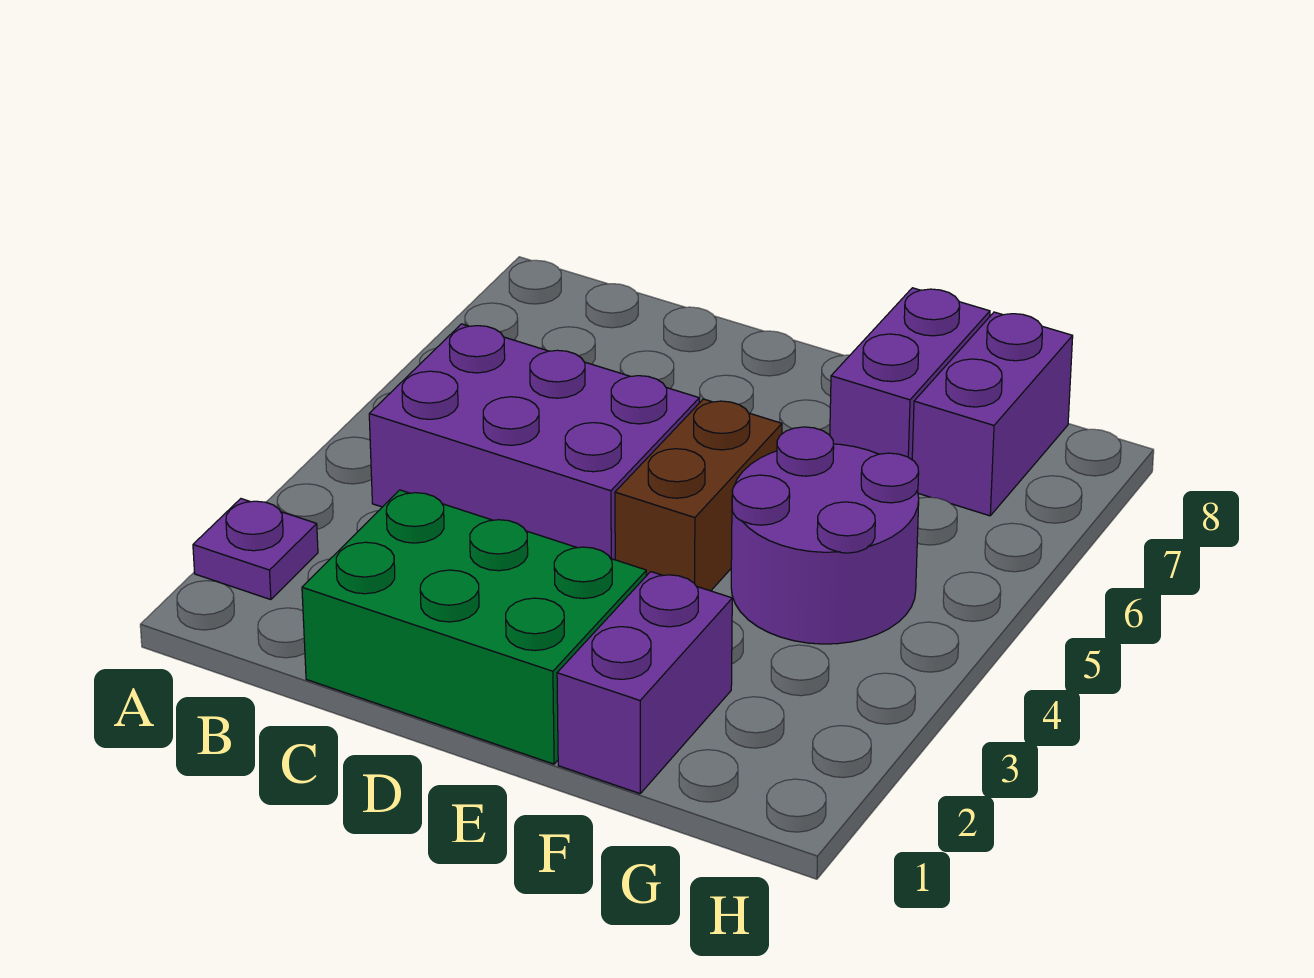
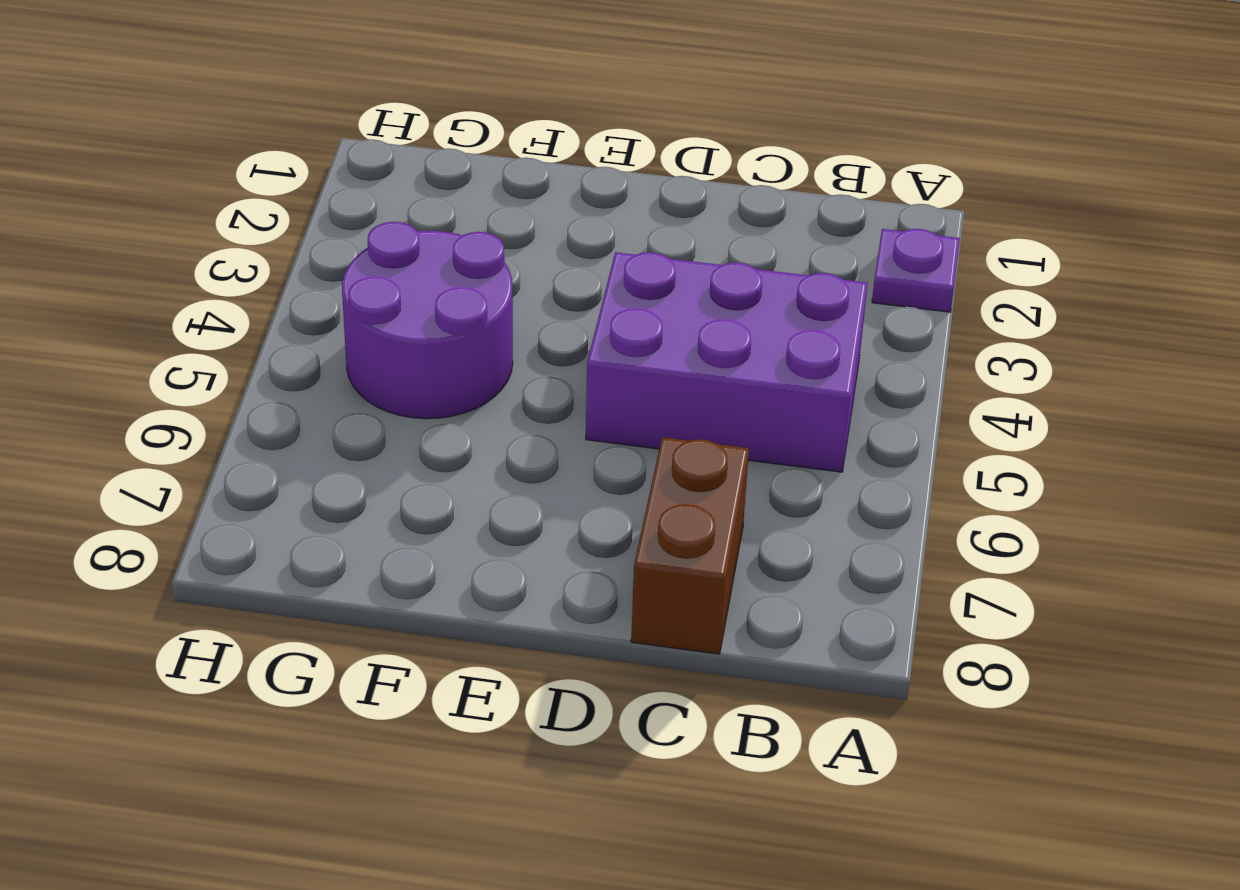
brown 1x2 brick [631,437,749,654] -> brown 1x2 brick moved to [615,399,782,591]
none -> green 2x3 brick [302,490,646,764]
none -> purple 1x2 brick [557,572,732,794]

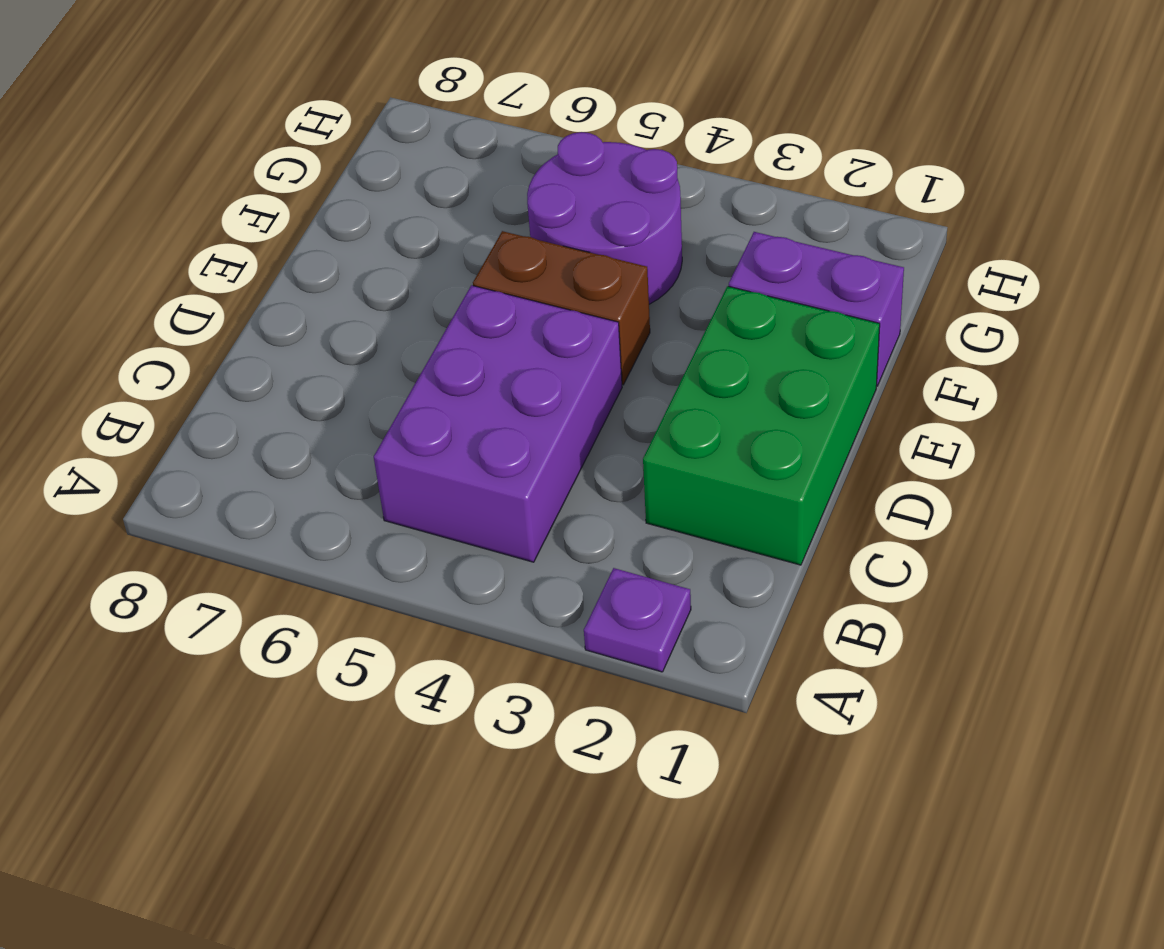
none -> purple 1x2 brick [830,288,990,459]
none -> purple 1x2 brick [912,312,1073,516]

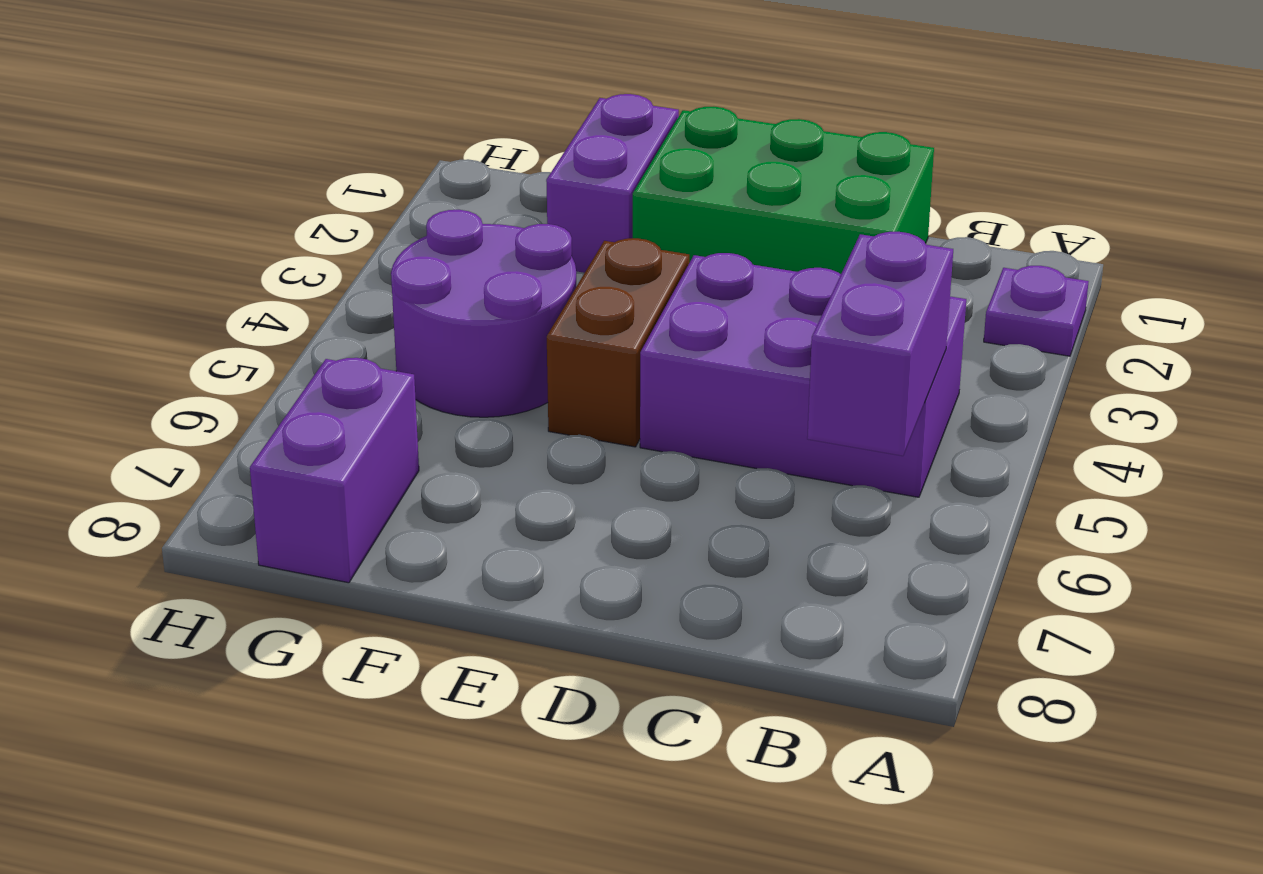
purple 1x2 brick [807,232,953,456] -> purple 1x2 brick moved to [830,288,990,459]

